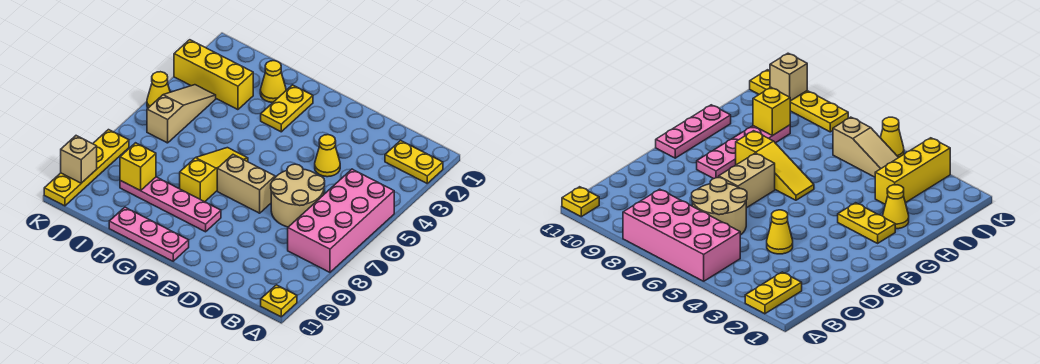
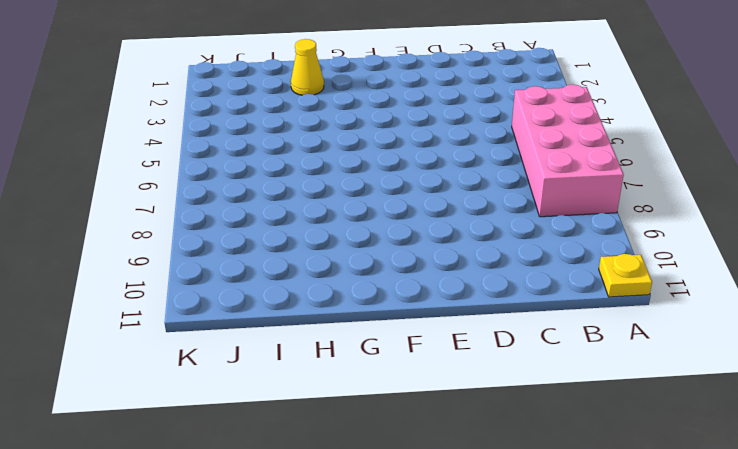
none -> yellow 1x2 plate [385,140,443,183]
none -> tan 2x2 round brick [271,164,325,227]
none -> yellow 1x1 cone [315,135,340,177]

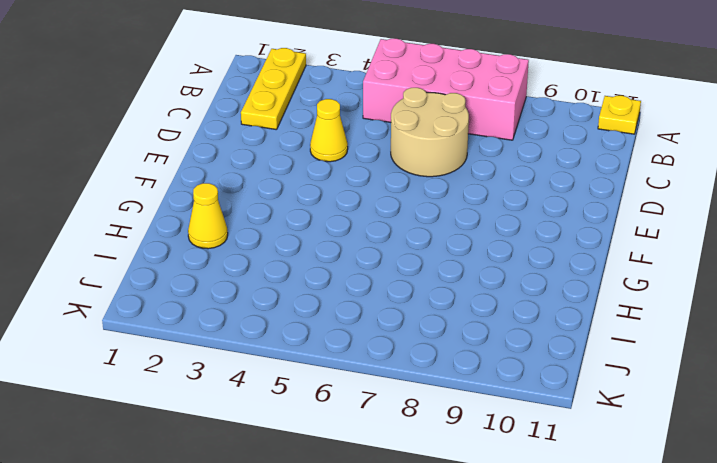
yellow 1x3 plate [241,48,306,130] -> yellow 1x2 plate [385,140,443,183]
none -> tan 1x2 brick [217,155,275,213]
none -> pink 1x4 plate [120,177,221,232]
none -> pink 1x3 plate [109,207,189,261]

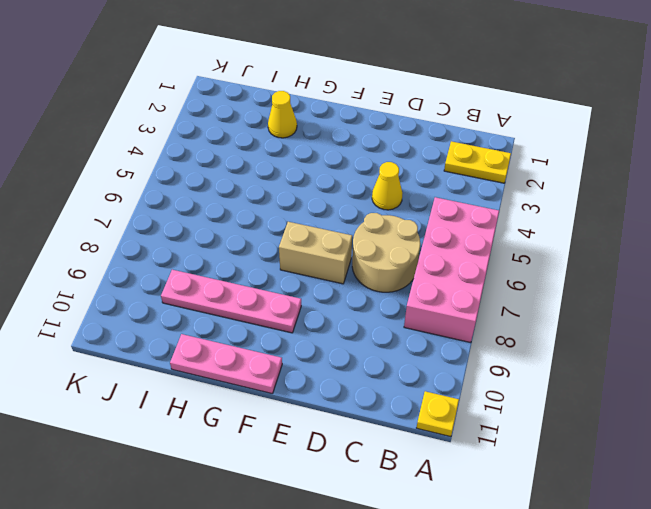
none -> yellow 1x2 plate [261,85,313,132]
none -> yellow 1x3 slope [180,148,248,202]
none -> yellow 1x3 brick [174,40,253,110]

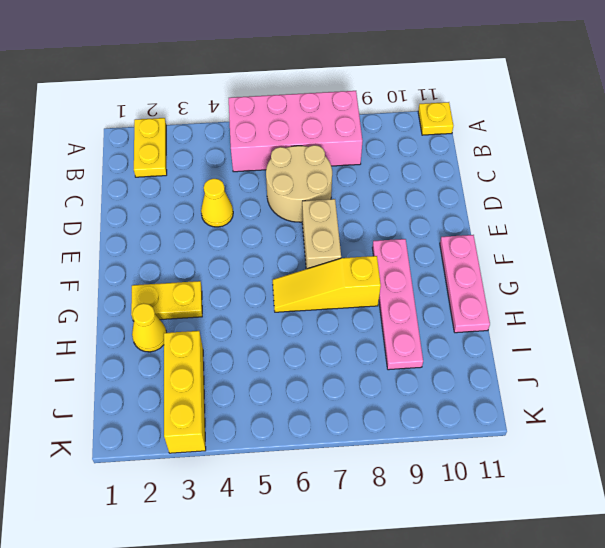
none -> tan 1x3 slope [147,85,216,143]
none -> yellow 1x1 cone [147,72,170,108]
none -> yellow 1x4 plate [44,130,129,206]

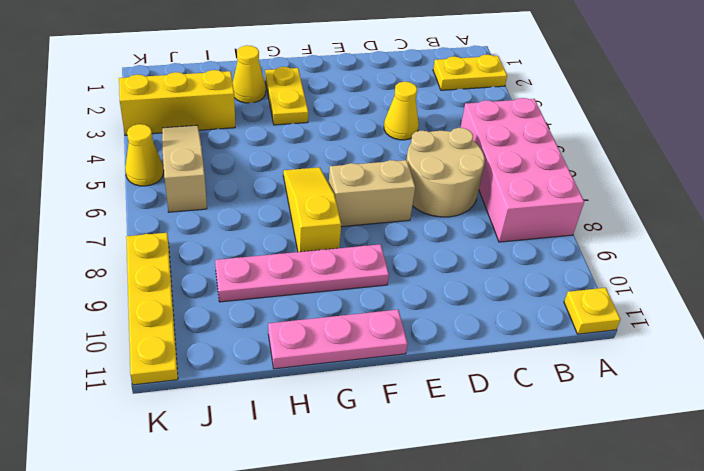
none -> yellow 1x1 brick [120,143,156,191]
none -> tan 1x1 brick [61,136,97,183]

